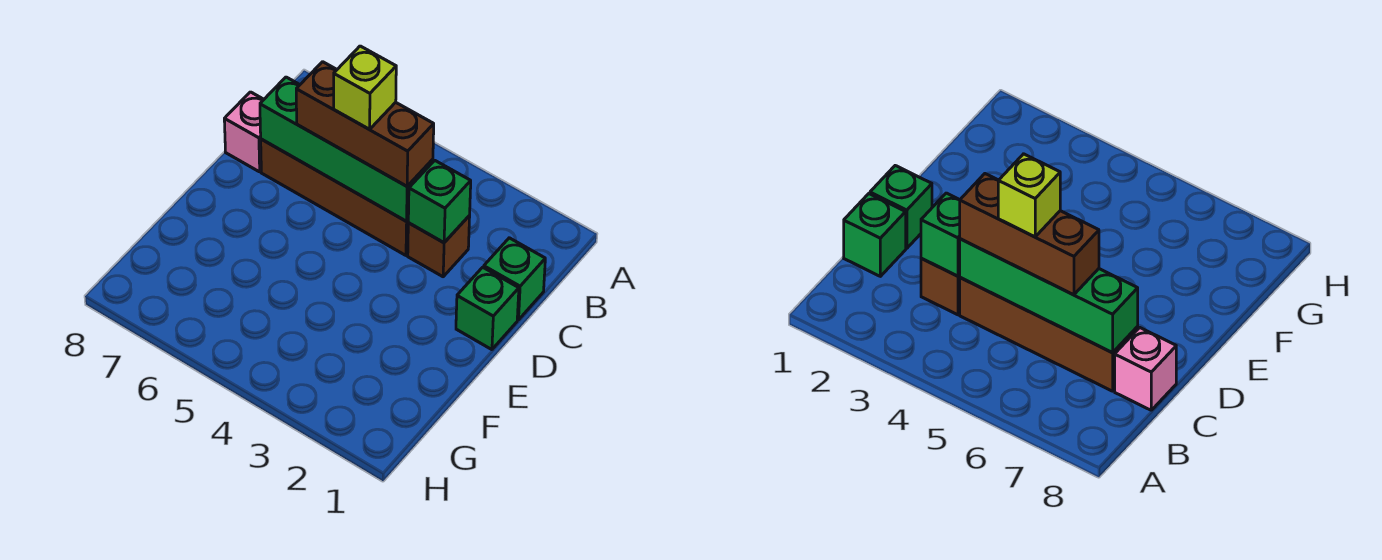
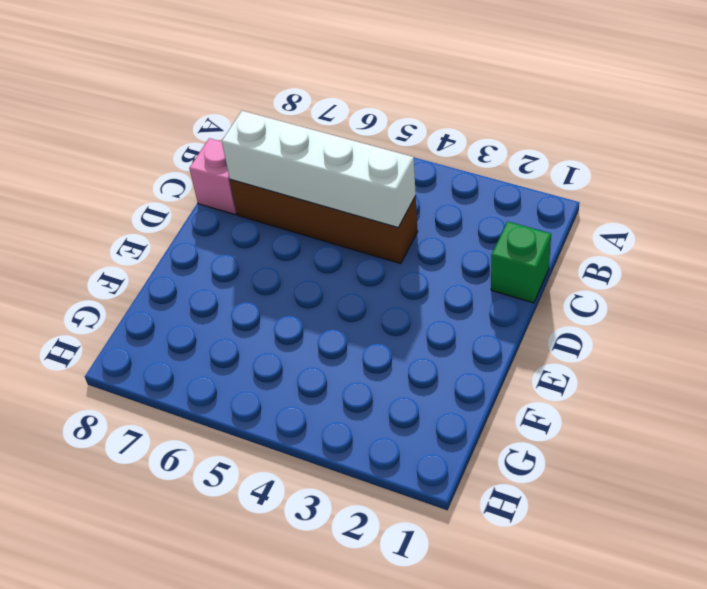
white 1x4 brick [222,111,416,228] -> green 1x4 brick [260,77,433,221]
none -> brown 1x1 brick [408,216,470,277]
none -> green 1x1 brick [456,267,519,350]

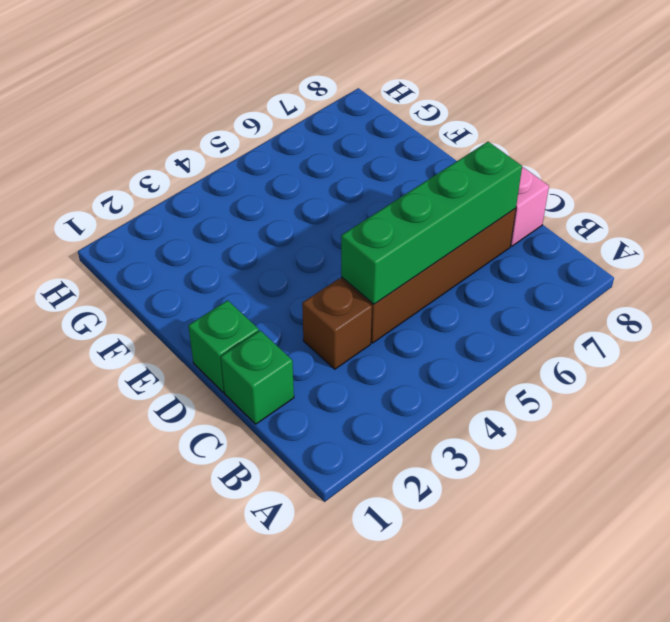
none -> green 1x1 brick [408,161,471,243]
none -> brown 1x3 brick [296,62,434,186]

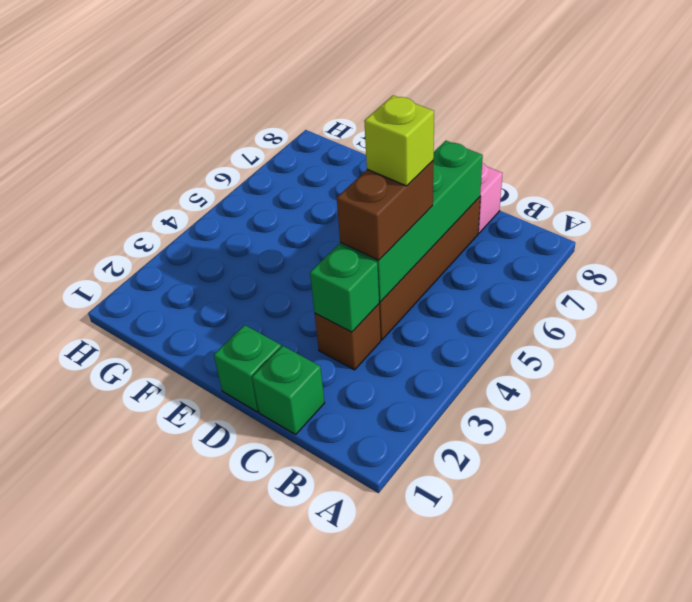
brown 1x2 brick [337,161,433,260] -> brown 1x3 brick [296,62,434,186]

